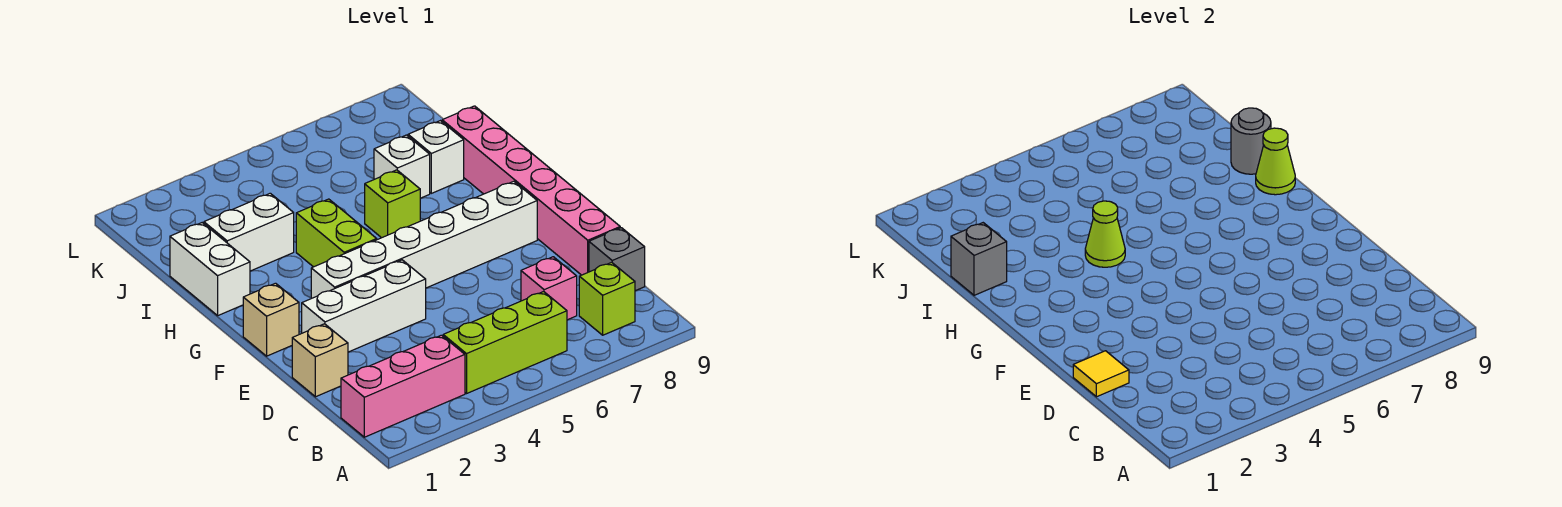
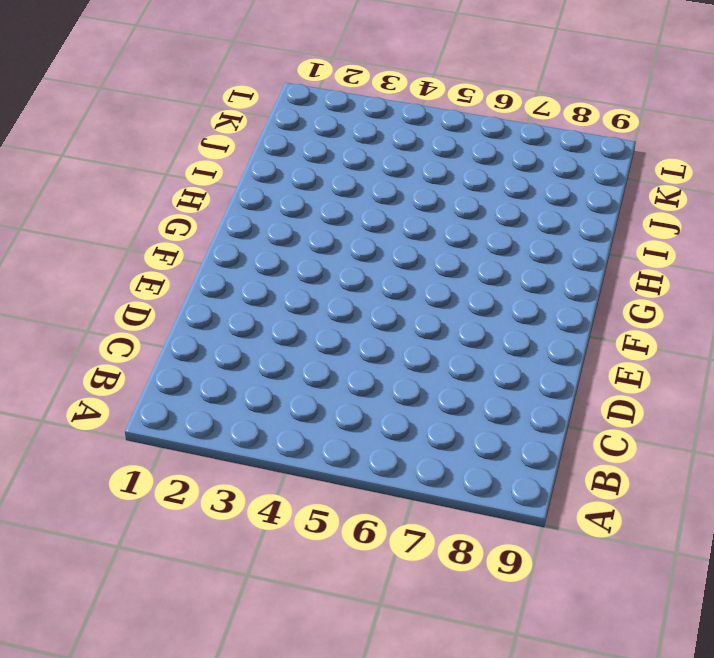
none -> pink 1x3 brick [341,335,465,437]
none -> lime 1x3 brick [443,292,567,393]
none -> lime 1x1 brick [579,262,635,335]

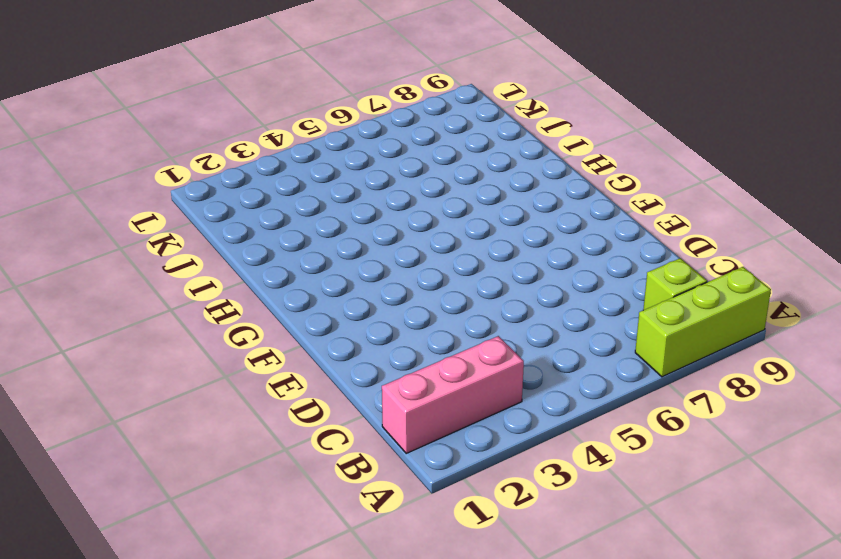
lime 1x3 brick [635,267,771,377] -> lime 1x3 brick moved to [443,292,567,393]
none -> pink 1x1 brick [521,257,577,320]
none -> grey 1x1 brick [589,228,645,291]
none -> tan 1x1 brick [292,324,348,397]

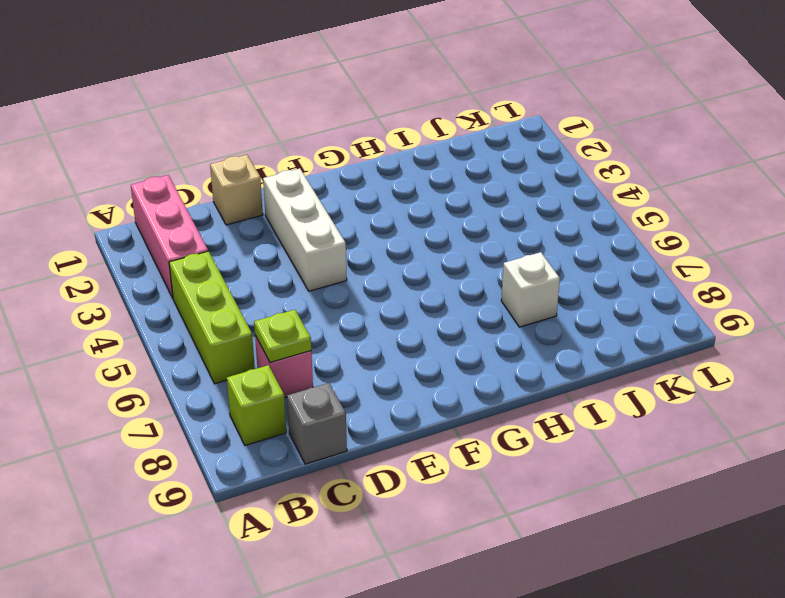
lime 1x1 plate [254,310,311,362] -> none
none -> pink 1x6 brick [442,106,620,275]
none -> tan 1x1 brick [243,283,299,356]
none -> white 1x6 brick [311,181,537,298]

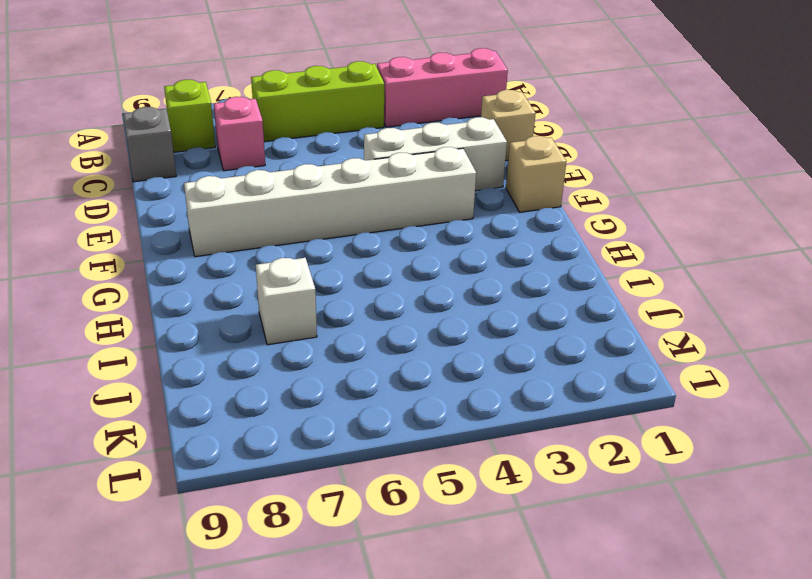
none -> pink 1x6 brick [442,106,620,275]
none -> lime 1x2 brick [296,199,377,267]
none -> white 1x2 brick [170,223,250,315]

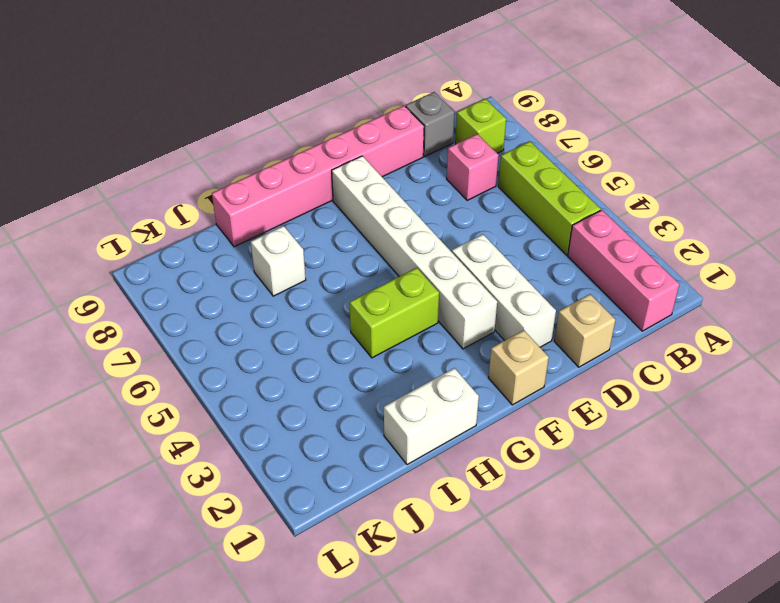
none -> lime 1x1 brick [365,170,420,238]
none -> white 1x2 brick [204,193,294,271]
none -> white 1x1 brick [408,121,464,193]

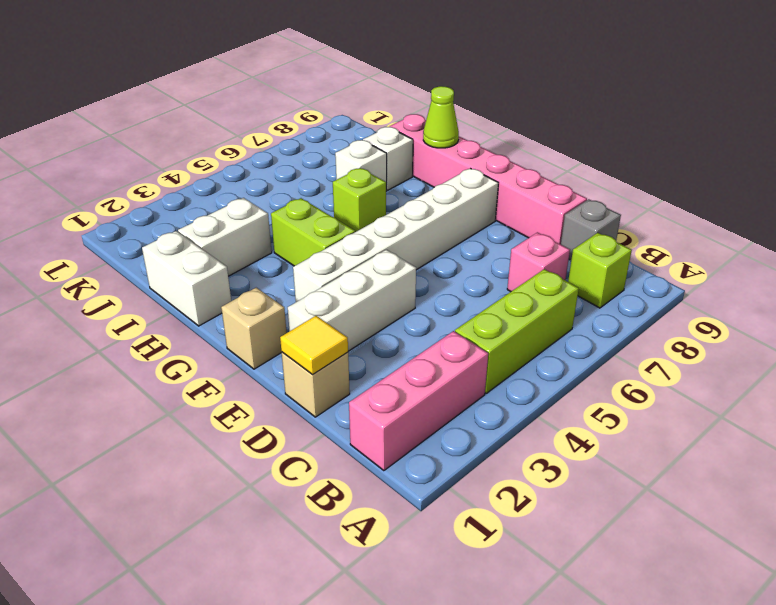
none -> lime 1x1 cone [1085,201,1125,267]
none -> grey 1x1 brick [951,223,1007,295]
none -> grey 1x1 round brick [1231,108,1271,174]

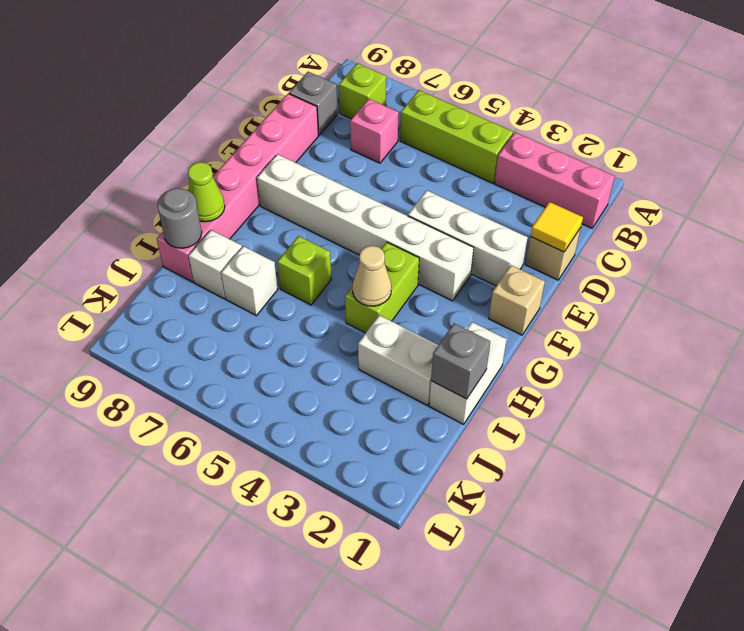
tan 1x1 cone [352,246,391,306] -> lime 1x1 cone [1085,201,1125,267]

